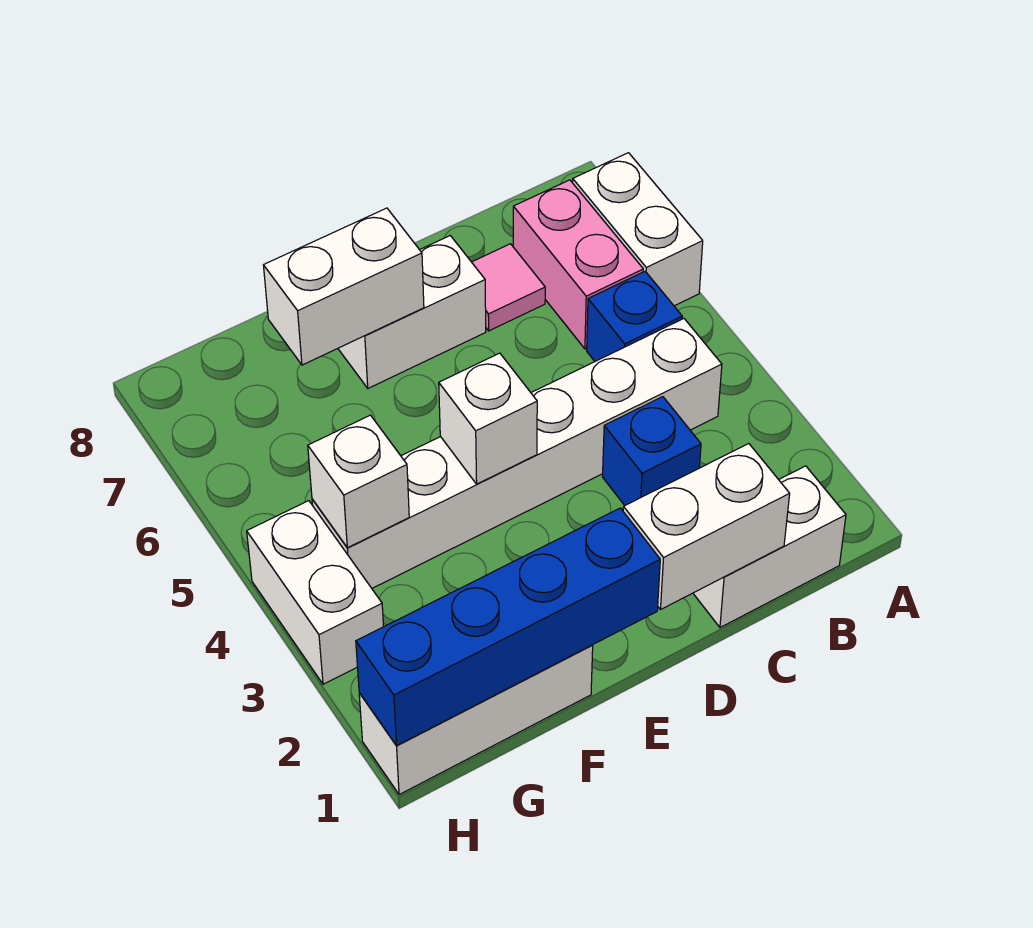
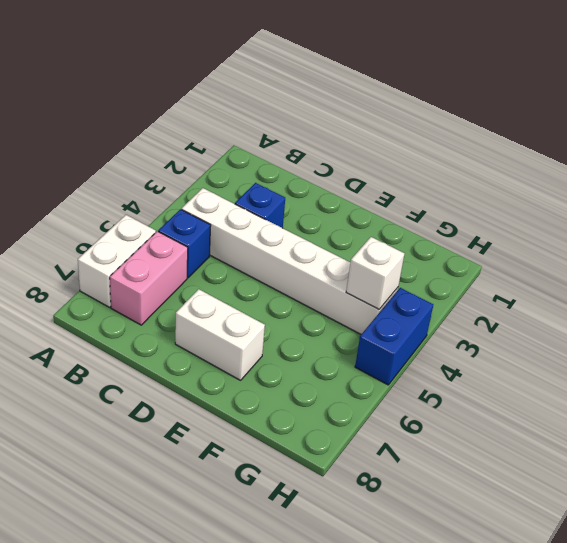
blue 1x2 brick [355,288,433,385] -> white 1x2 brick [247,501,384,684]
none -> white 1x2 brick [693,466,846,627]
none -> pink 1x1 tile [472,244,545,331]
none -> white 1x3 brick [359,645,593,795]

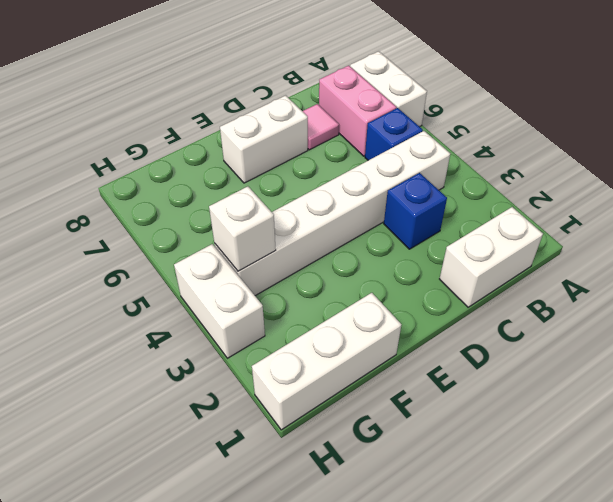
none -> white 1x2 brick [623,444,790,610]
none -> blue 1x4 brick [356,508,660,746]
none -> white 1x1 brick [439,353,537,484]

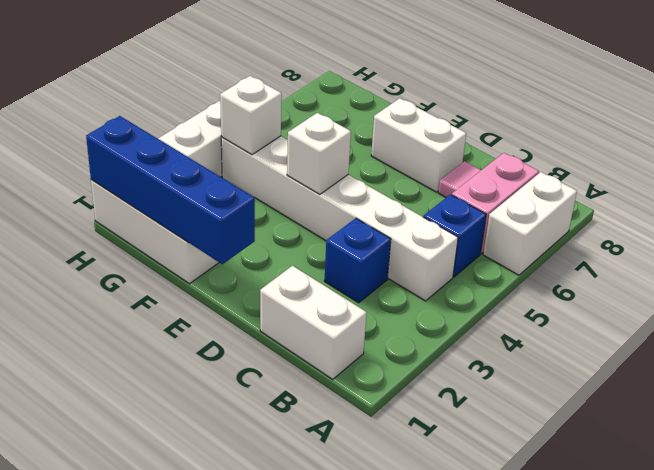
none -> white 1x2 brick [623,444,790,610]
none -> white 1x2 brick [263,208,424,365]

